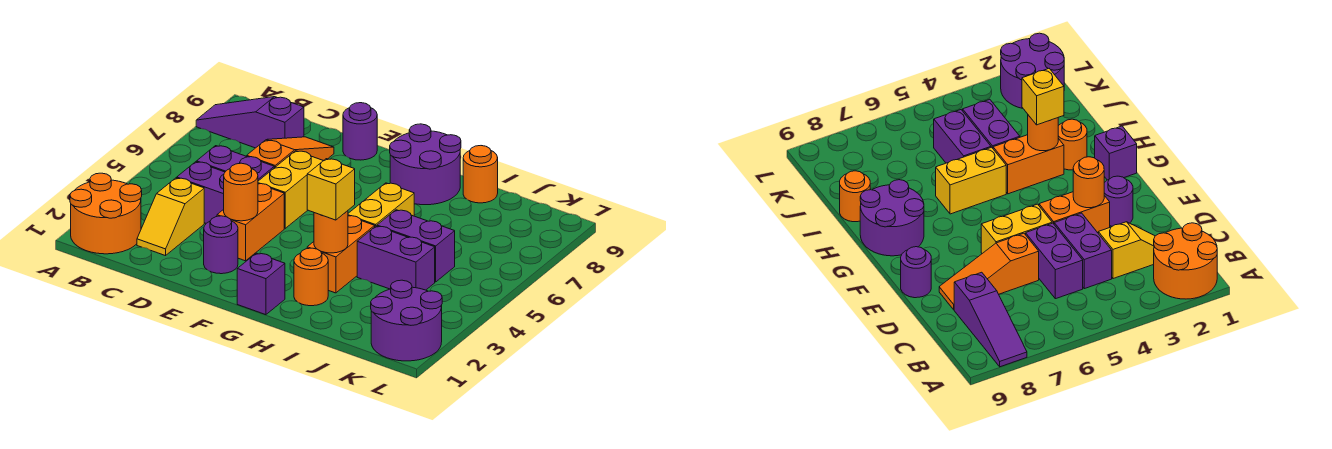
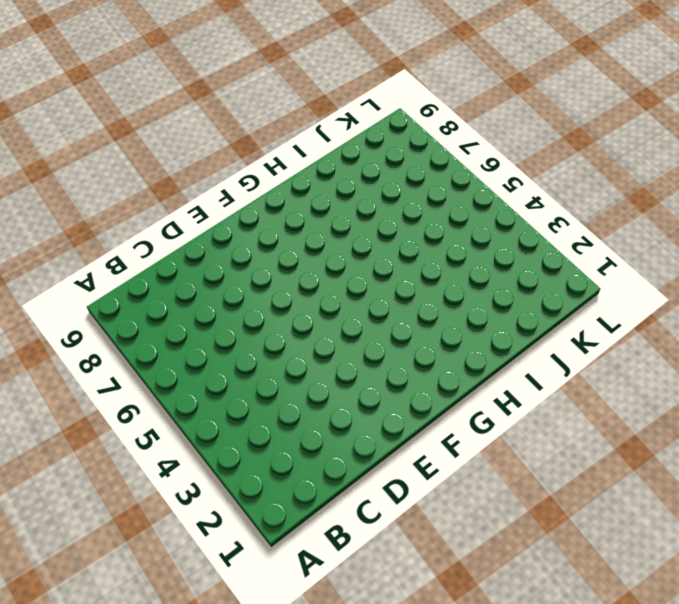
none -> orange 2x2 round brick [70,173,142,254]
none -> purple 1x3 slope [196,97,304,148]
none -> yellow 1x2 slope [137,178,204,256]

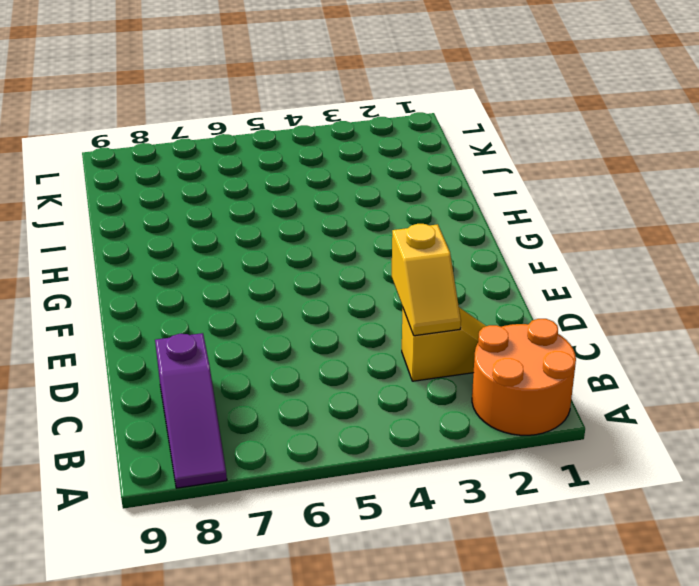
yellow 1x2 slope [392,224,461,336] -> none
none -> purple 1x2 brick [177,162,225,223]
none -> purple 1x2 brick [197,146,274,181]
none -> orange 1x3 slope [247,137,334,168]

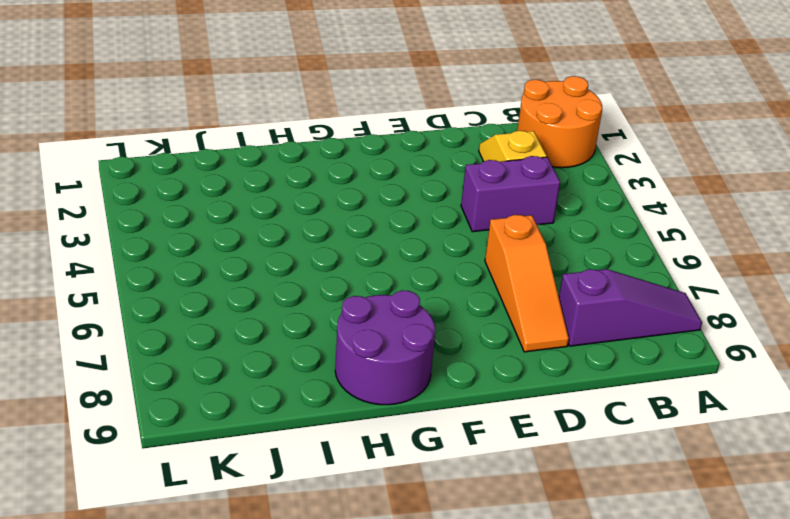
none -> purple 1x2 brick [197,146,274,181]
none -> purple 1x1 round brick [204,216,238,274]
none -> orange 1x2 brick [217,184,284,261]

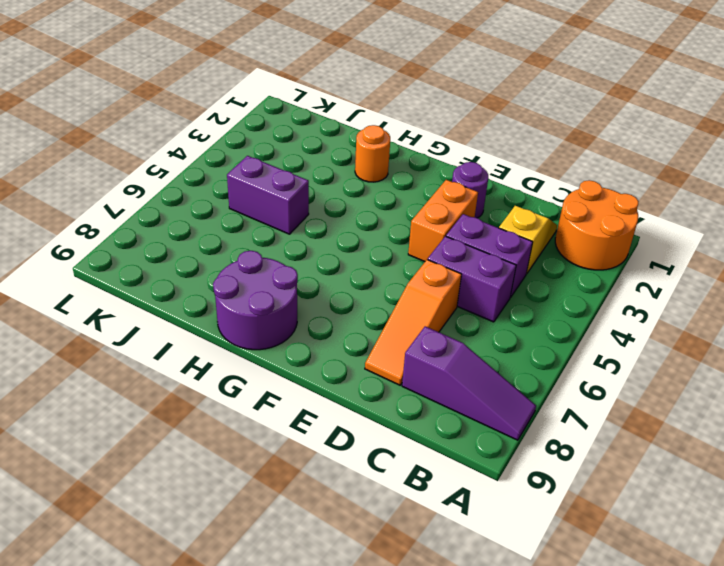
none -> yellow 1x2 brick [258,151,323,228]
none -> purple 1x1 round brick [343,103,377,160]
none -> purple 1x1 brick [237,253,285,315]

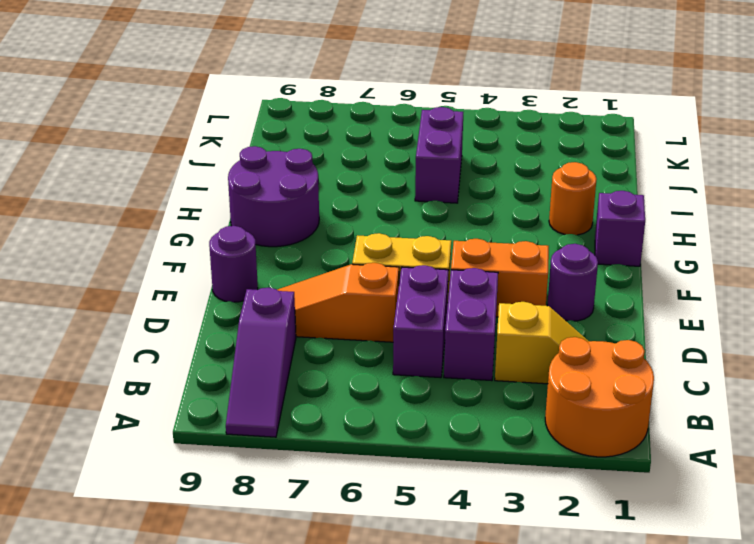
none -> orange 1x2 brick [307,216,375,293]
none -> yellow 1x2 brick [348,183,414,226]
none -> purple 1x2 brick [357,226,435,290]

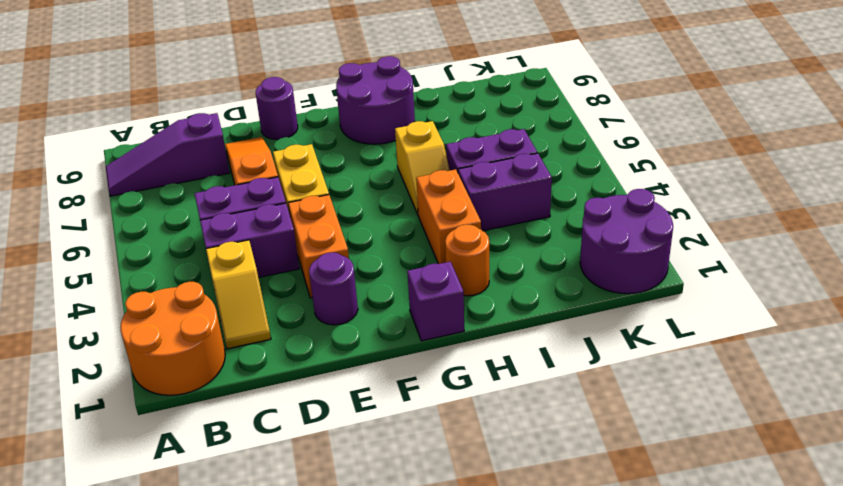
yellow 1x2 slope [395,121,450,214] -> yellow 1x2 brick [348,183,414,226]
none -> orange 1x1 round brick [463,146,498,203]
none -> orange 1x1 round brick [224,163,258,221]
none -> orange 1x1 round brick [314,211,348,253]

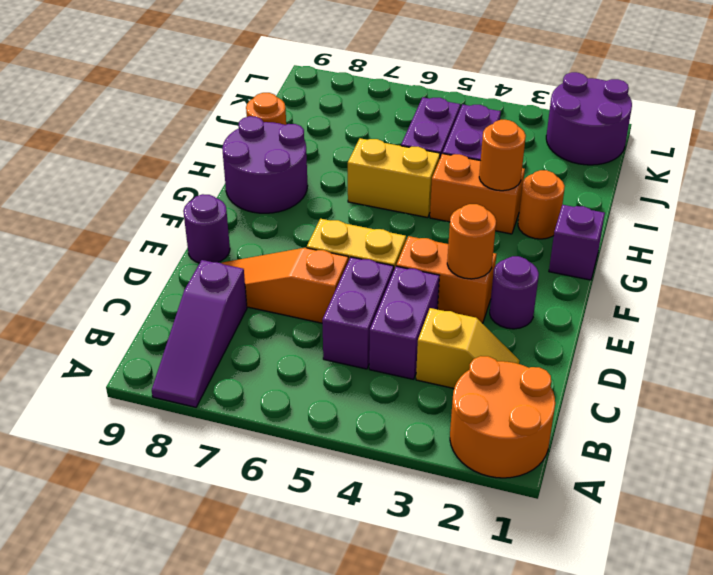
none -> yellow 1x1 brick [307,159,355,220]

